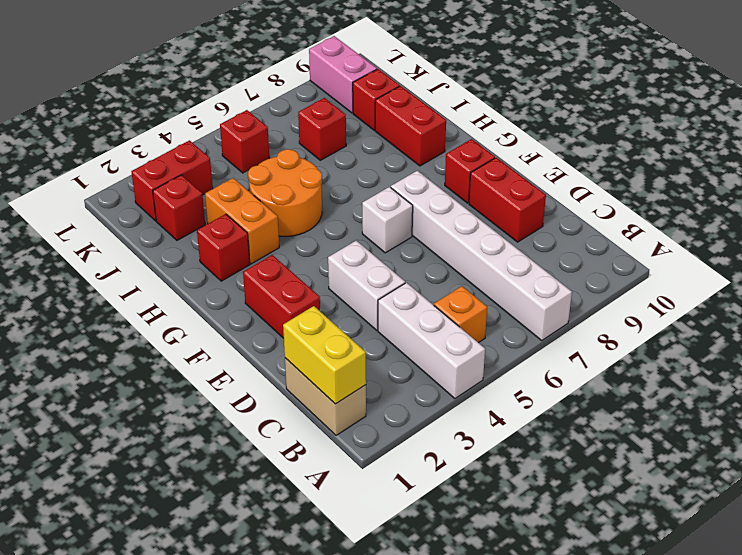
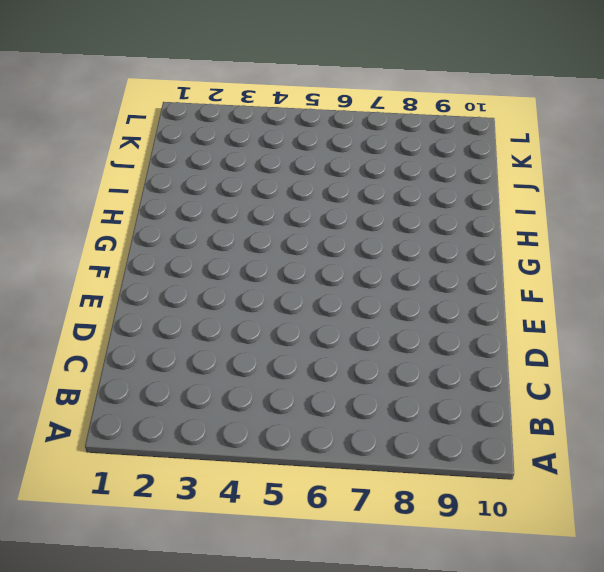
none -> white 1x3 brick [378,283,485,399]
none -> white 1x6 brick [391,171,572,340]
none -> tan 1x2 brick [285,358,366,435]

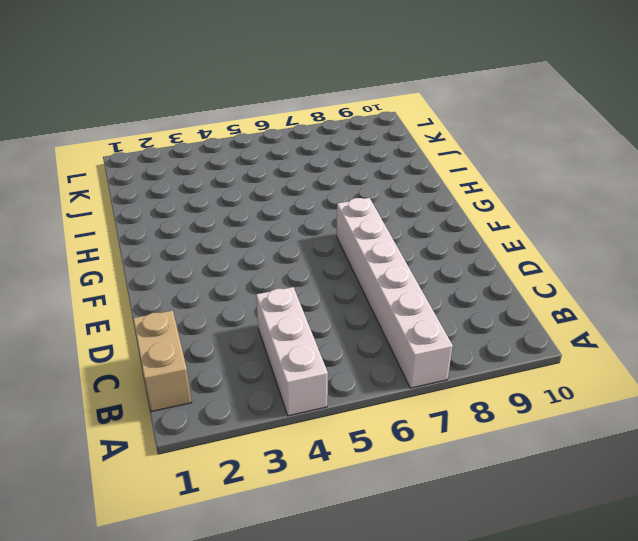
none -> orange 1x1 brick [434,286,487,343]
none -> white 1x2 brick [328,241,405,330]
none -> red 1x2 brick [469,158,546,242]

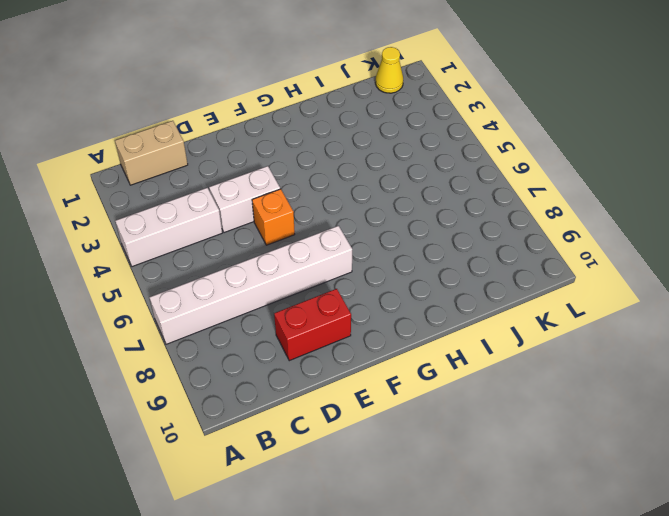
orange 1x1 brick [252,189,295,245] -> orange 1x1 brick moved to [434,286,487,343]
yellow 1x1 cone [375,47,403,93] -> none
none -> red 1x2 brick [243,255,320,338]
none -> white 1x1 brick [362,187,413,253]
none -> red 1x1 brick [445,139,495,203]

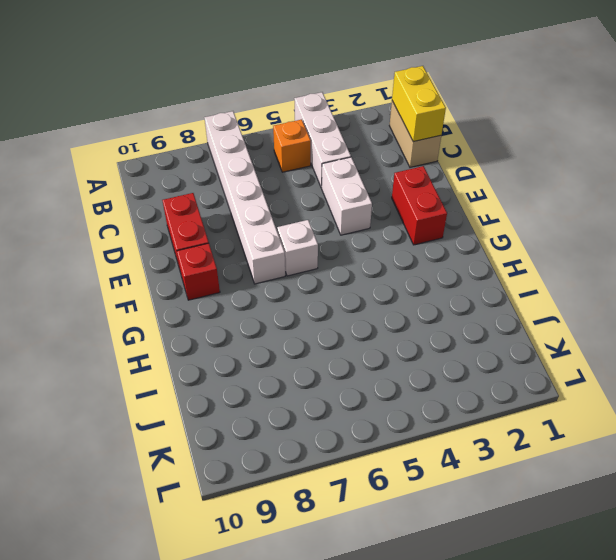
none -> red 1x1 brick [197,214,250,281]
none -> orange 1x2 brick [205,178,279,264]
none -> orange 2x2 round brick [248,149,322,236]

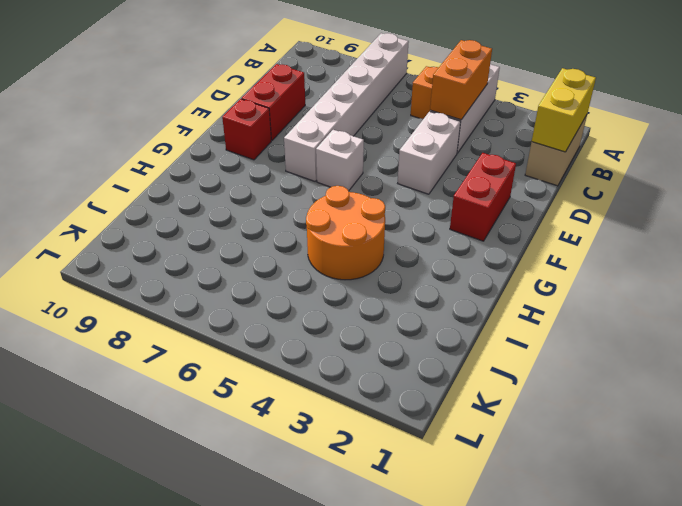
orange 1x2 brick [430,40,492,120] -> orange 1x2 brick moved to [205,178,279,264]
none -> red 1x1 brick [197,214,250,281]
none -> red 1x2 brick [375,86,446,166]
none -> red 1x1 brick [153,175,205,240]

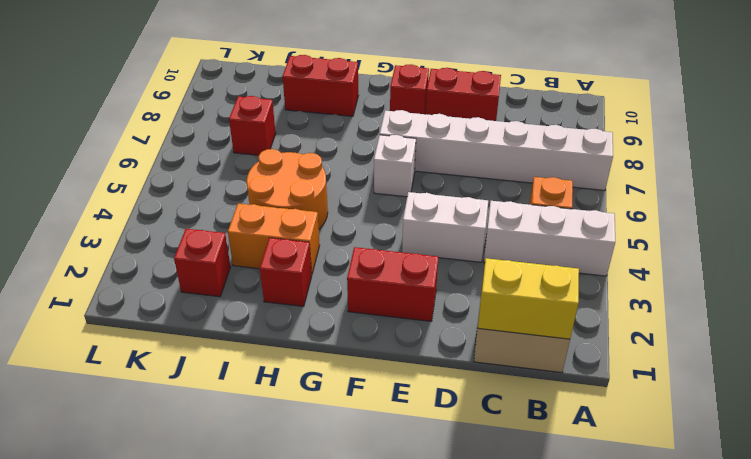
none -> red 1x1 brick [353,69,400,130]
none -> red 1x2 brick [131,140,213,221]
none -> red 1x1 brick [220,110,269,173]

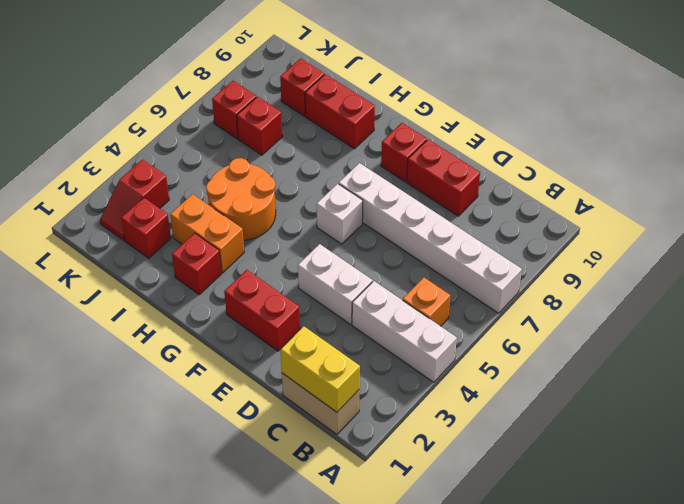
red 1x2 slope [100,160,169,240] -> red 1x2 brick [131,140,213,221]
red 1x1 brick [212,81,256,139] -> red 1x1 brick moved to [220,110,269,173]
none -> pink 1x2 brick [309,36,377,113]

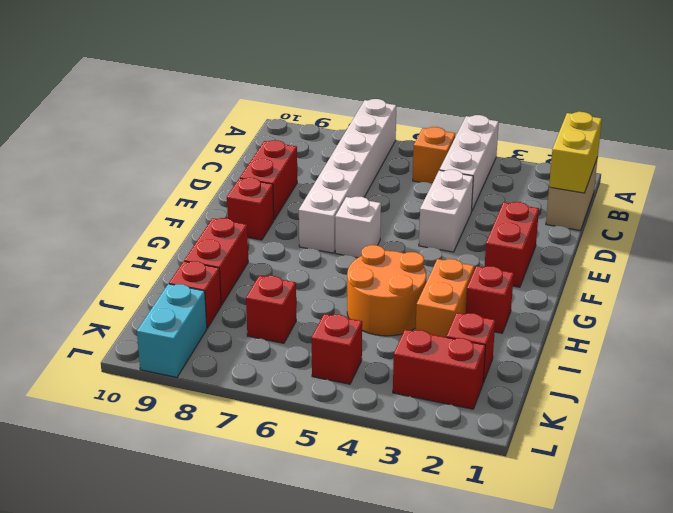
cyan 1x2 brick [137,284,207,377] -> pink 1x2 brick [309,36,377,113]

